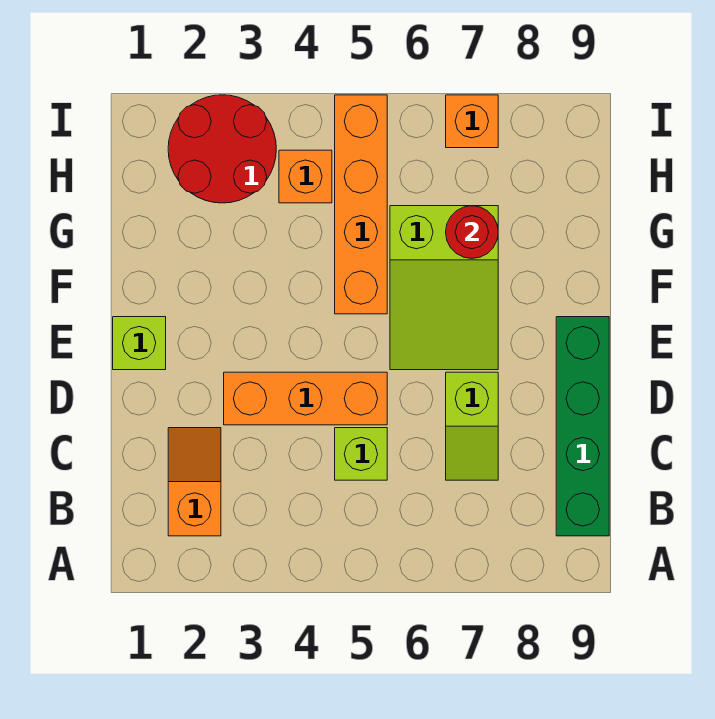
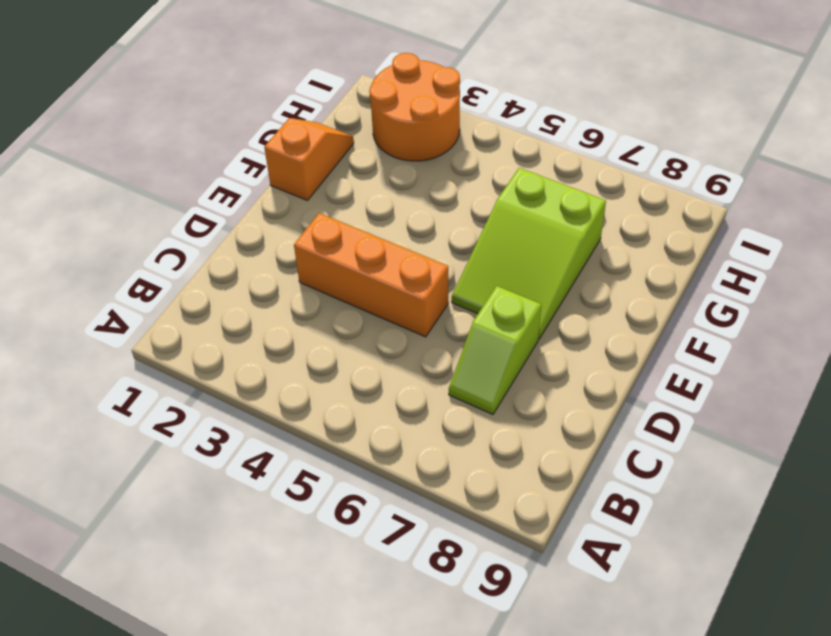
orange 1x2 slope [264,118,354,200] -> orange 1x2 slope moved to [168,428,221,536]
orange 2x2 round brick [369,53,460,161] -> red 2x2 round brick [168,95,276,203]
none -> green 1x4 brick [556,317,609,536]
none -> lime 1x1 brick [335,428,387,480]
none -> lime 1x1 brick [113,317,166,370]

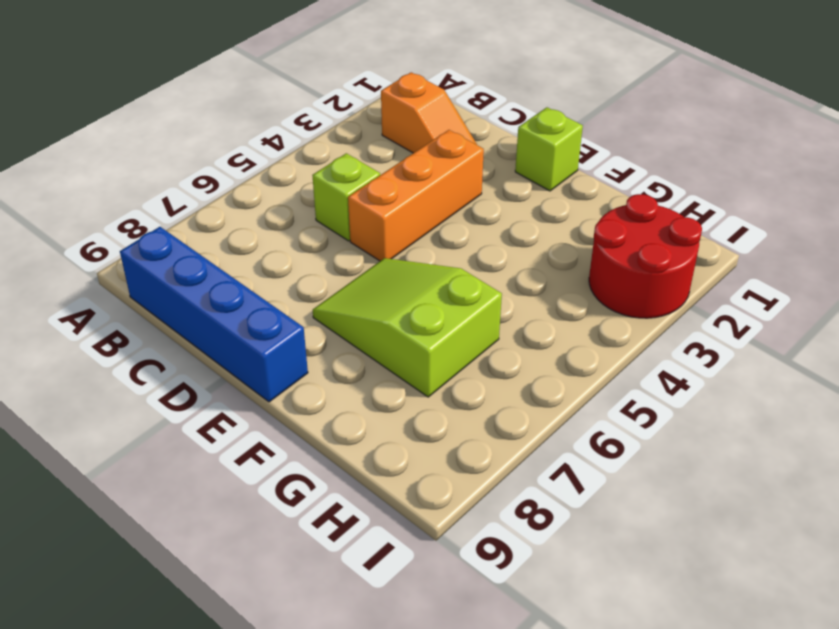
blue 1x4 brick [120,227,308,402] -> green 1x4 brick [556,317,609,536]
none -> lime 1x2 slope [446,372,498,480]
none -> orange 1x4 brick [335,95,387,314]
none -> orange 1x1 brick [279,150,332,203]

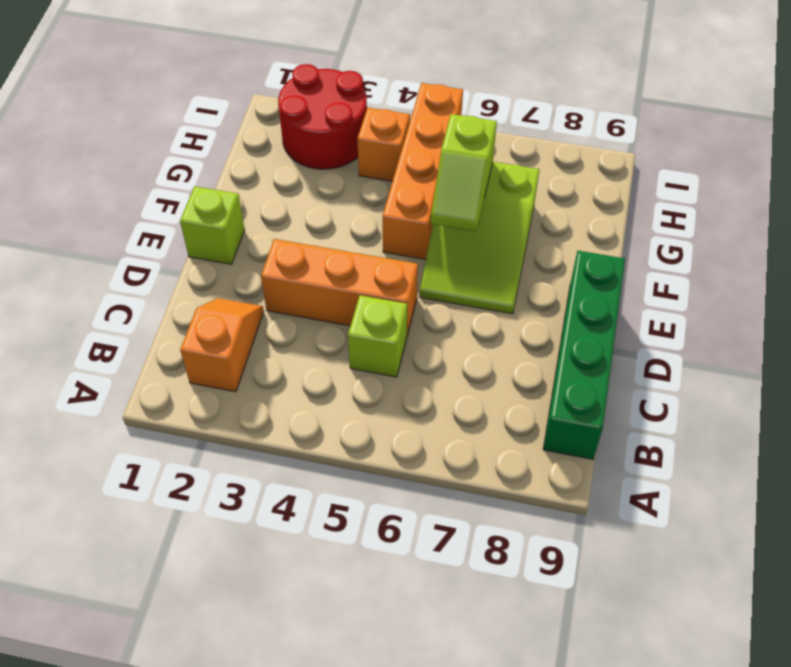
lime 1x2 slope [431,114,497,231] -> lime 1x2 slope moved to [446,372,498,480]
none -> orange 1x1 brick [446,95,498,148]
none -> red 1x1 round brick [446,206,498,259]

